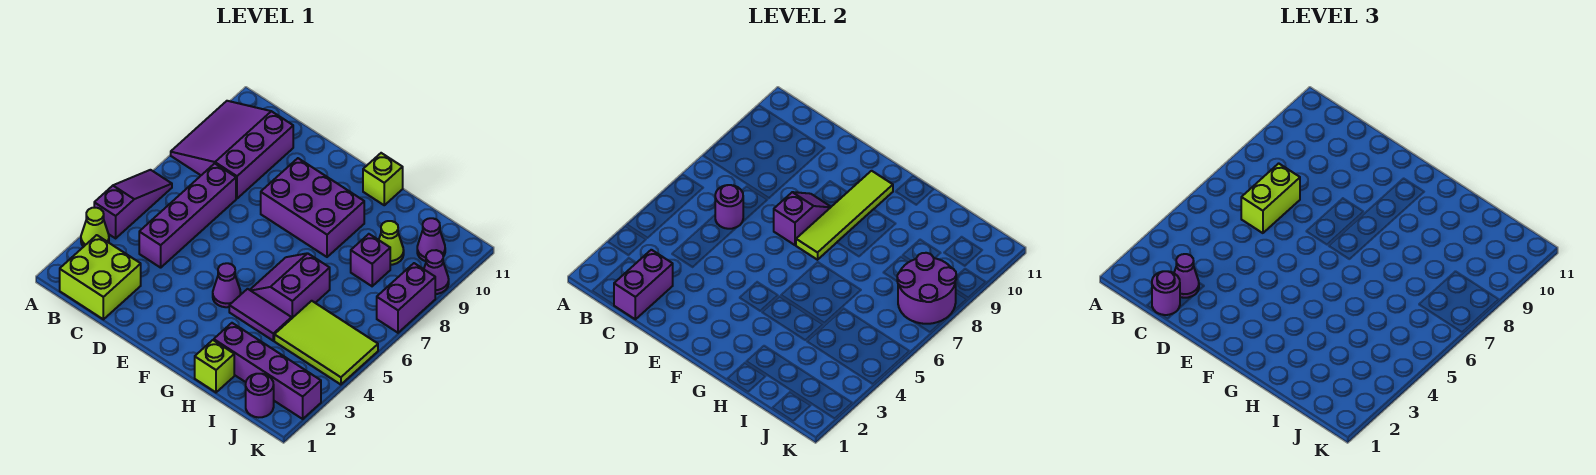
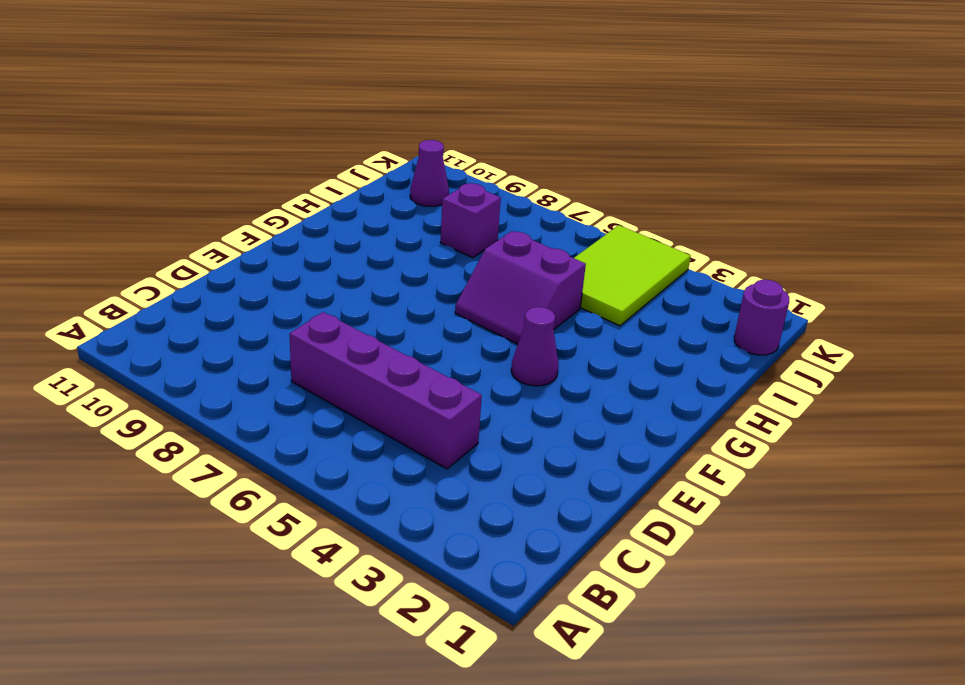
none -> lime 1x1 cone [81,208,109,247]
none -> purple 1x3 slope [94,170,172,238]
none -> purple 3x3 slope [171,101,293,199]

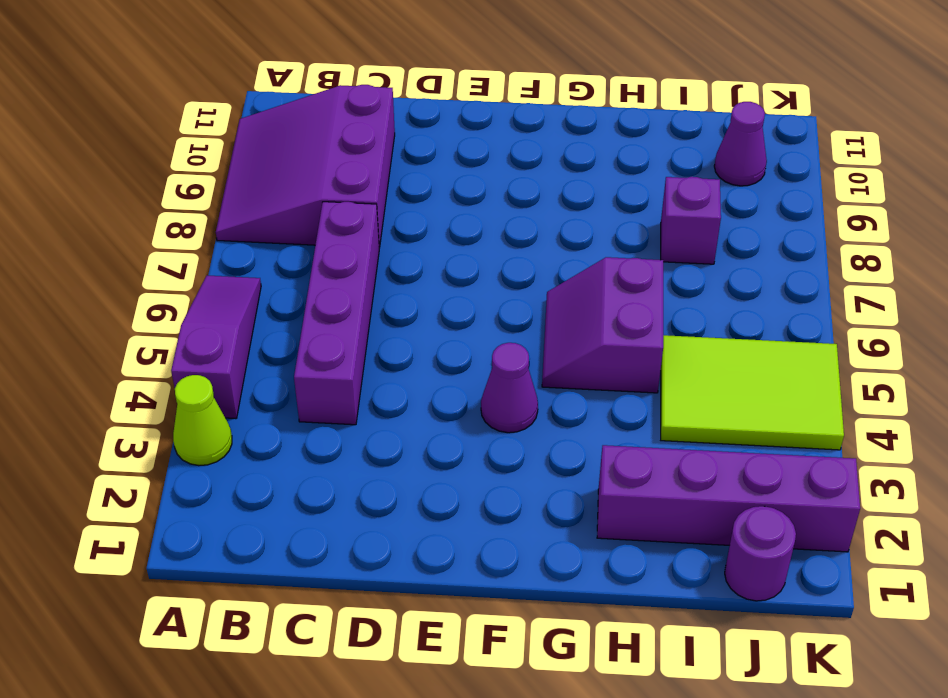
none -> lime 2x2 brick [60,235,141,319]
none -> purple 2x3 brick [261,158,364,257]
none -> purple 1x2 tile [229,289,292,341]

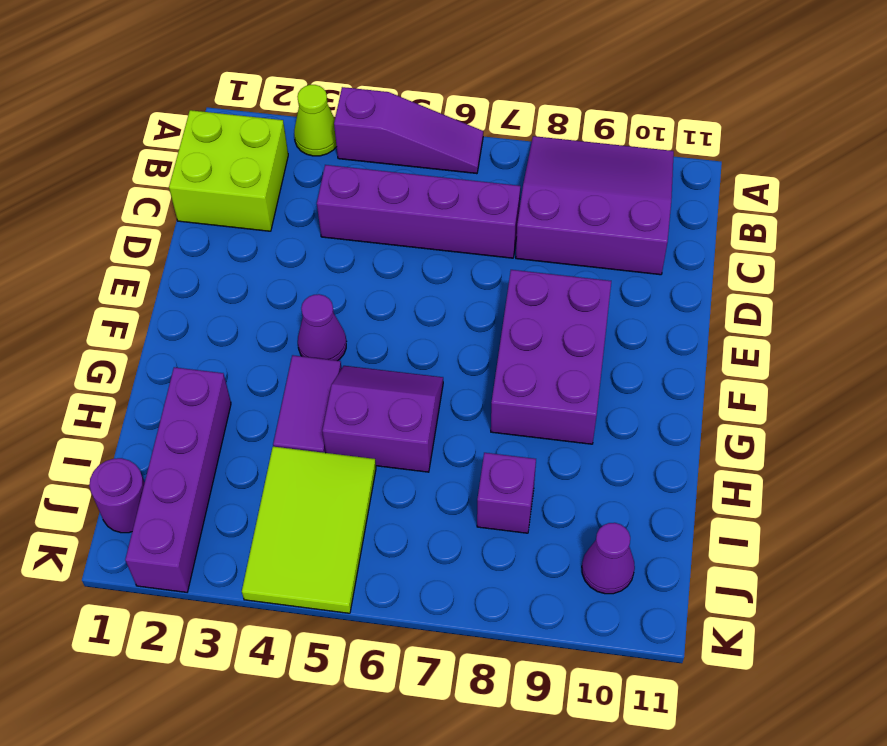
none -> lime 1x1 brick [363,153,403,205]
none -> lime 1x1 brick [195,340,234,392]
none -> lime 1x1 cone [379,221,404,265]

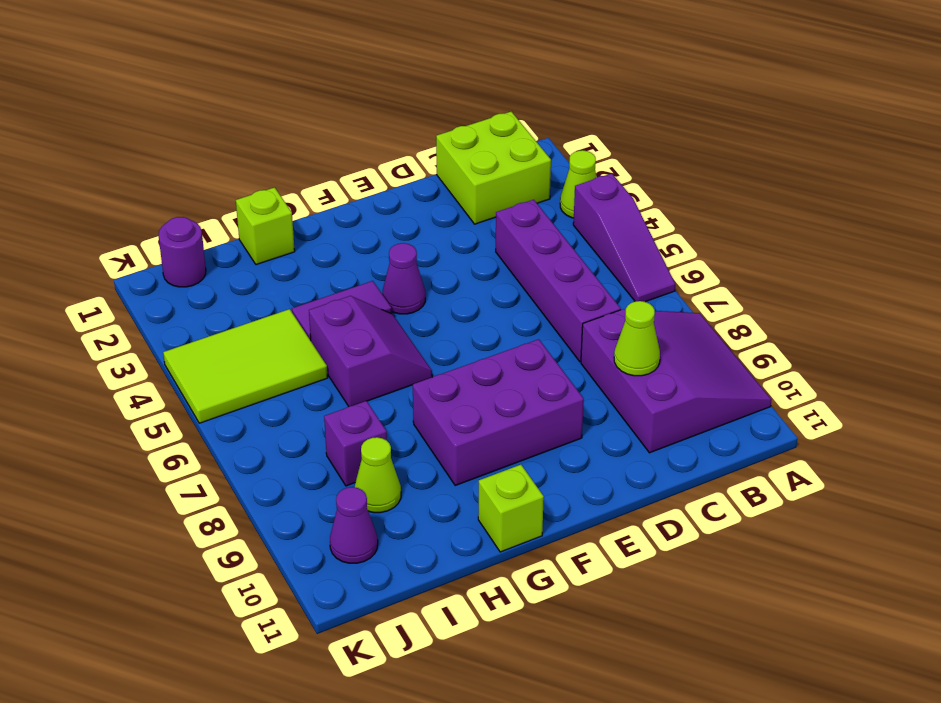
lime 1x1 cone [614,301,660,376] -> none
none -> purple 1x4 brick [214,323,321,419]
none -> purple 1x2 brick [377,263,435,333]
none -> purple 1x1 cone [424,250,449,294]

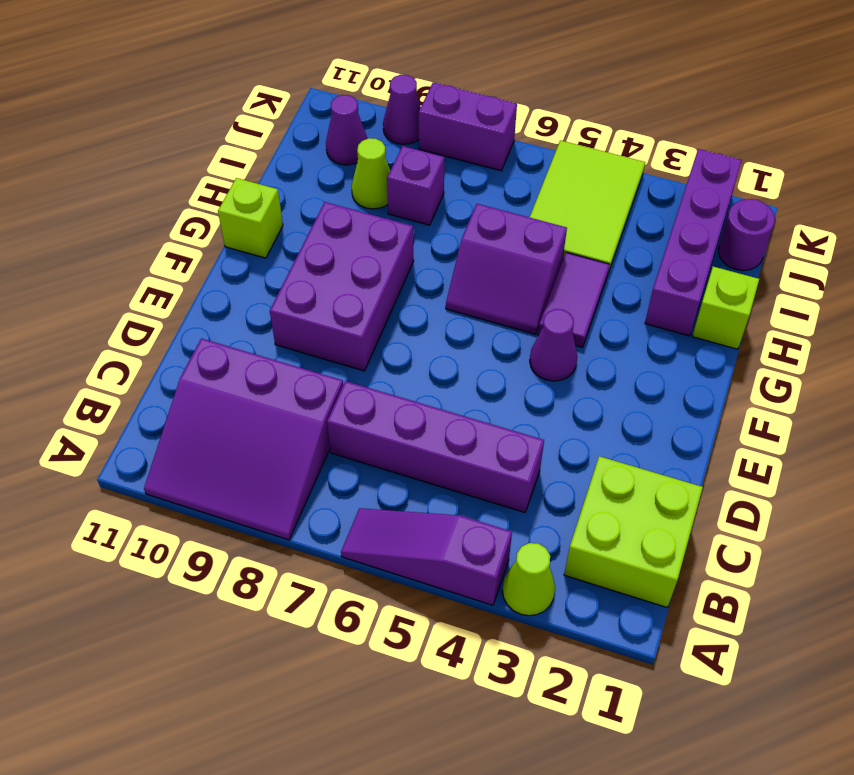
none -> purple 1x2 brick [614,250,673,319]
none -> purple 1x1 round brick [715,185,743,229]
none -> purple 1x2 slope [774,192,831,245]

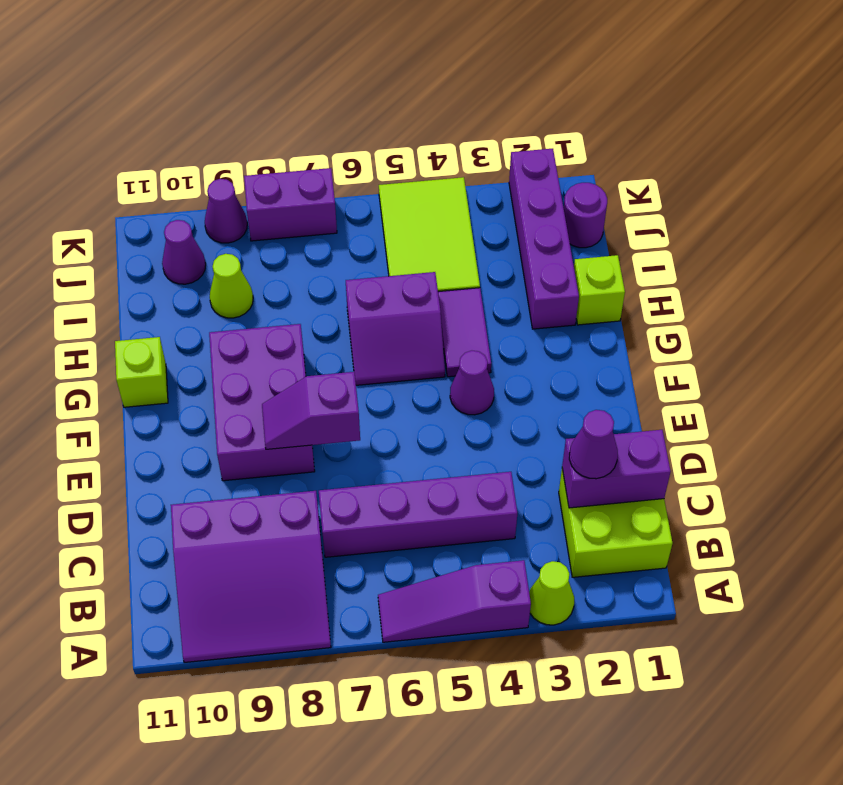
none -> purple 1x1 brick [351,234,390,286]
none -> purple 1x1 round brick [715,185,743,229]
none -> lime 1x4 tile [796,171,893,260]

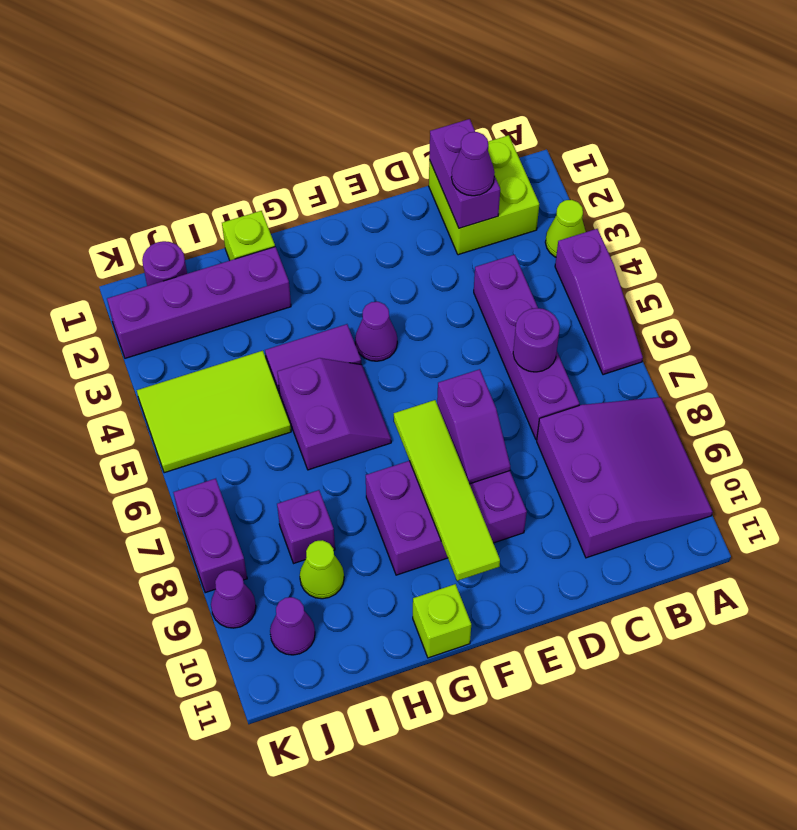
none -> purple 2x2 round brick [897,253,956,324]
none -> purple 1x1 round brick [1152,271,1180,315]
none -> lime 1x2 brick [1241,163,1300,233]

